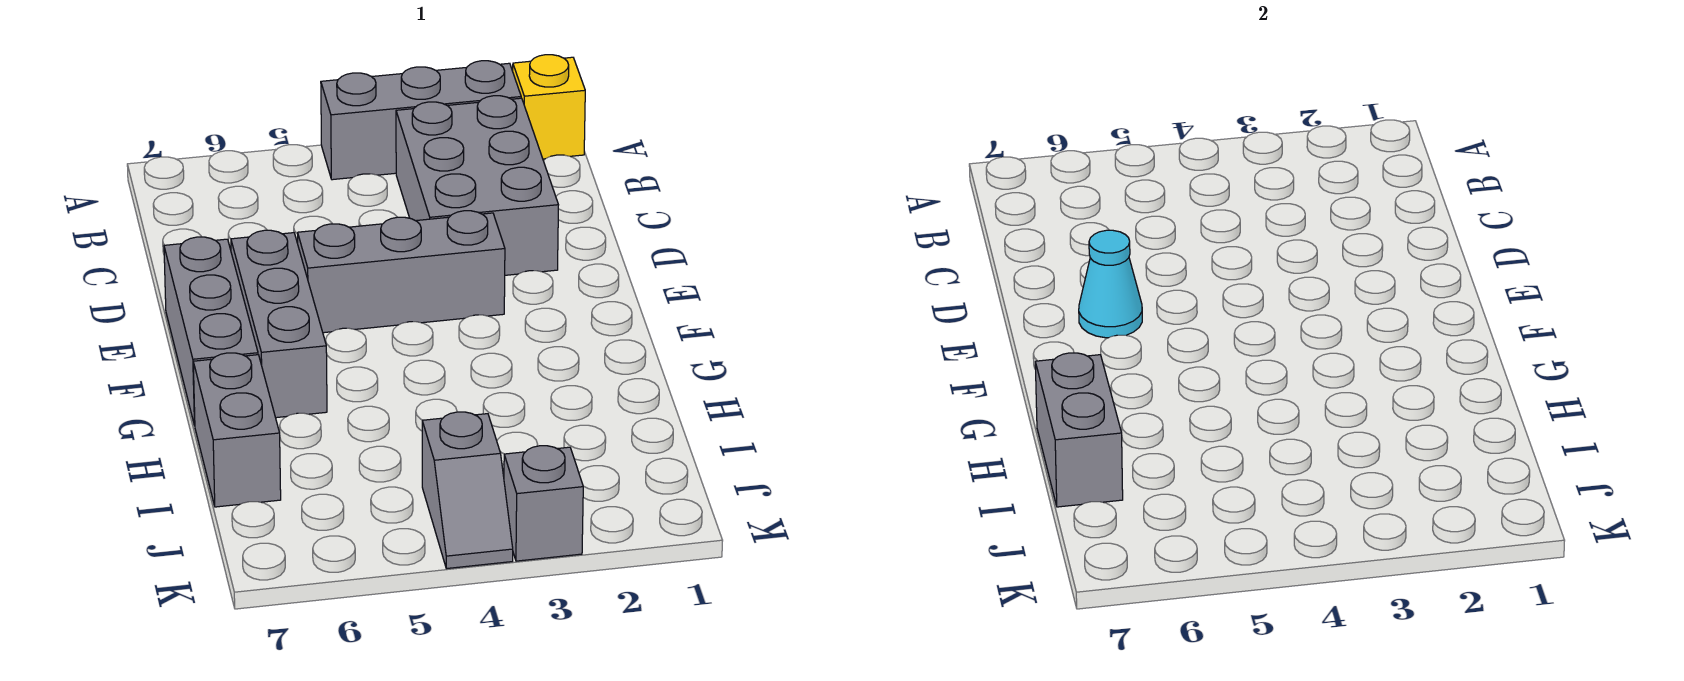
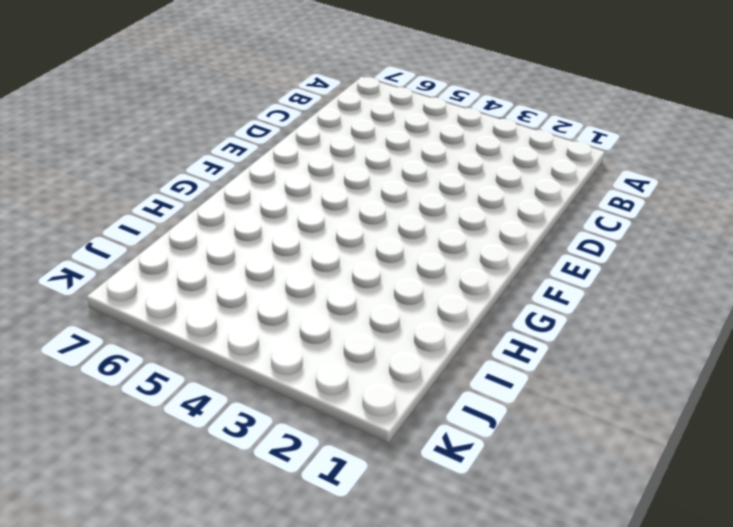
none -> yellow 1x1 brick [513,55,585,159]
none -> grey 1x3 brick [321,61,521,180]

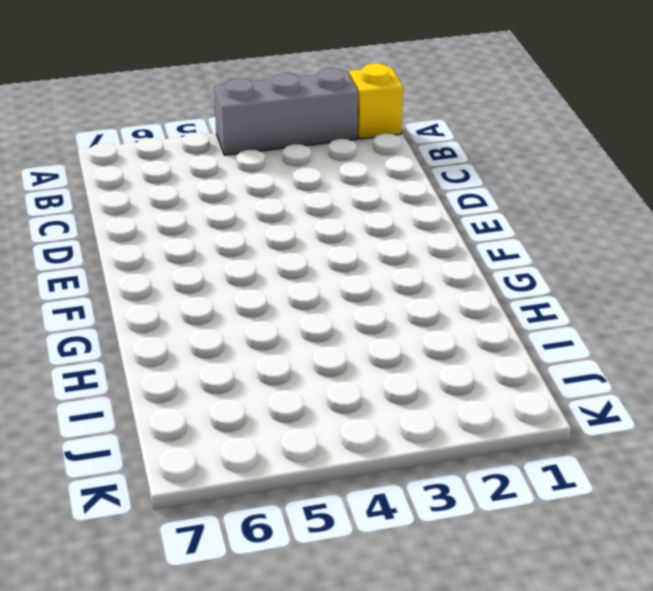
none -> grey 2x3 brick [396,96,558,275]
none -> grey 1x3 brick [298,211,505,333]

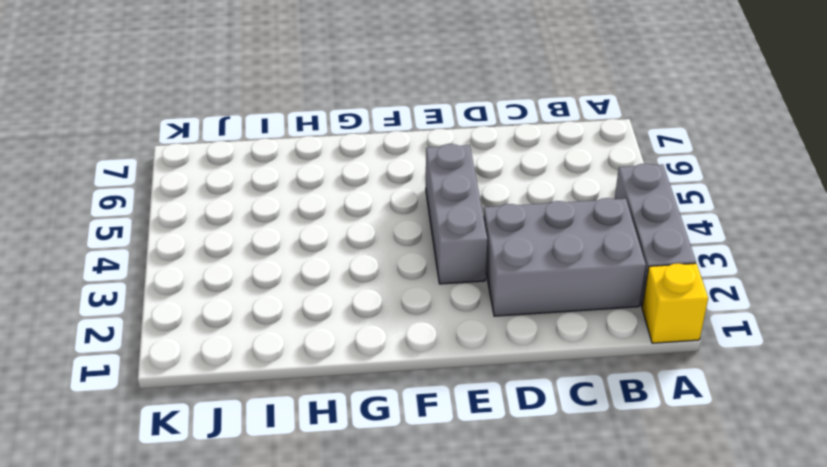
none -> grey 1x3 brick [231,230,327,418]
none -> grey 1x3 brick [164,237,258,426]

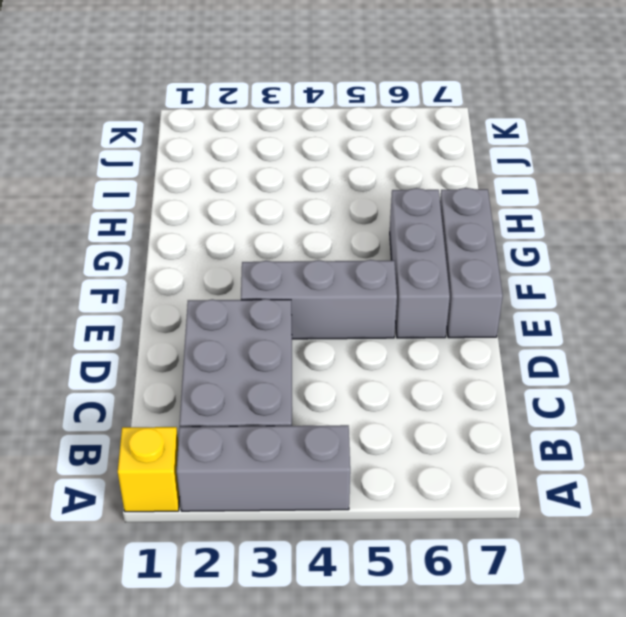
none -> grey 1x2 brick [193,353,281,507]
none -> grey 1x2 slope [422,412,513,569]

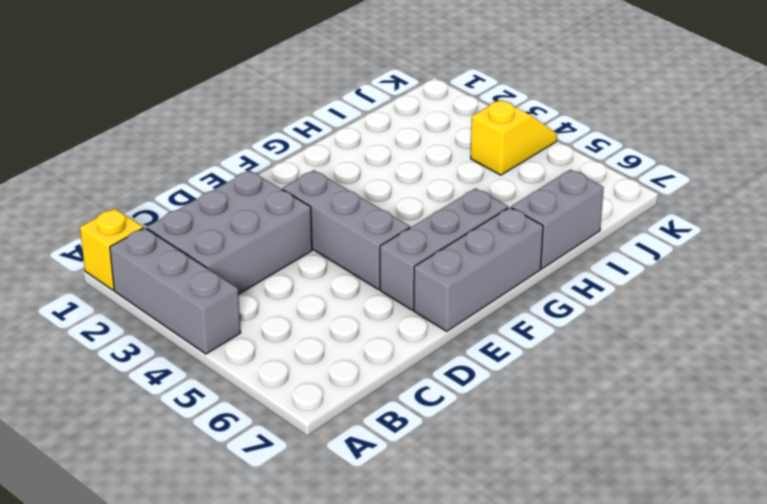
yellow 1x2 slope [471,100,557,175] -> grey 1x2 slope [422,412,513,569]
none -> grey 1x1 brick [504,446,583,561]
none -> cyan 1x1 cone [1079,230,1142,338]

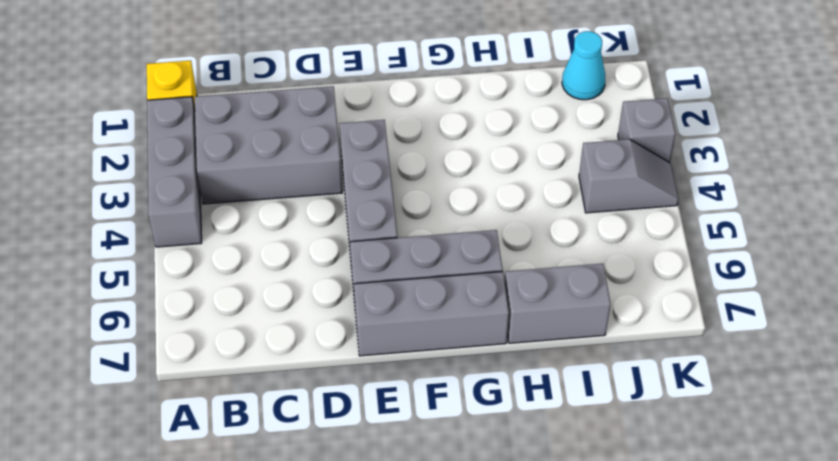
cyan 1x1 cone [562,31,605,100] -> cyan 1x1 cone moved to [1079,230,1142,338]
none -> grey 1x2 brick [1035,353,1123,507]

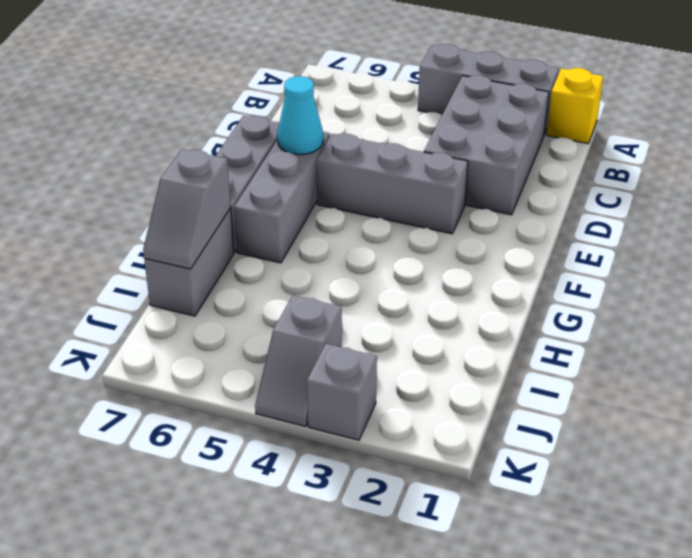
grey 1x2 slope [143,149,231,269] -> grey 1x2 brick [1035,353,1123,507]

